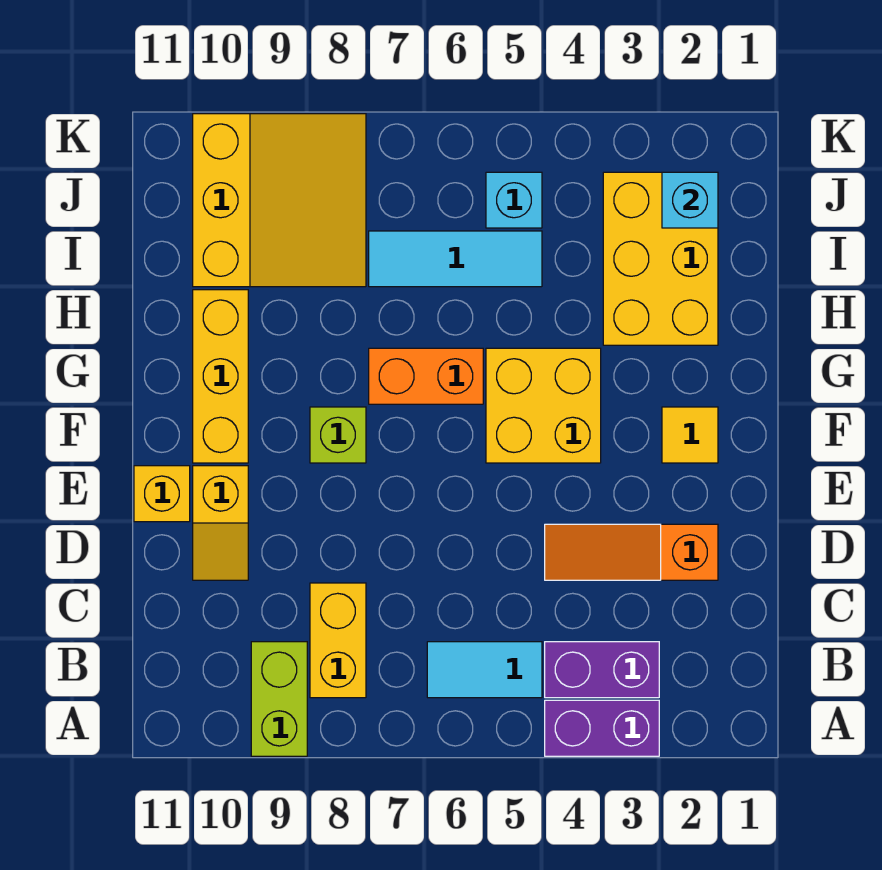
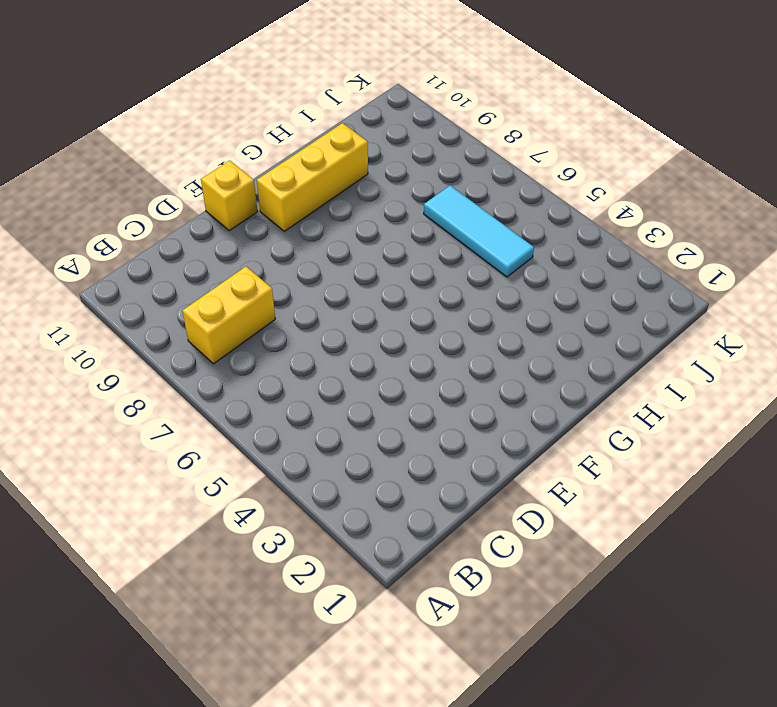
none -> purple 1x2 brick [545,700,659,756]
none -> lime 1x2 brick [251,642,307,756]
none -> purple 1x2 brick [545,642,659,698]

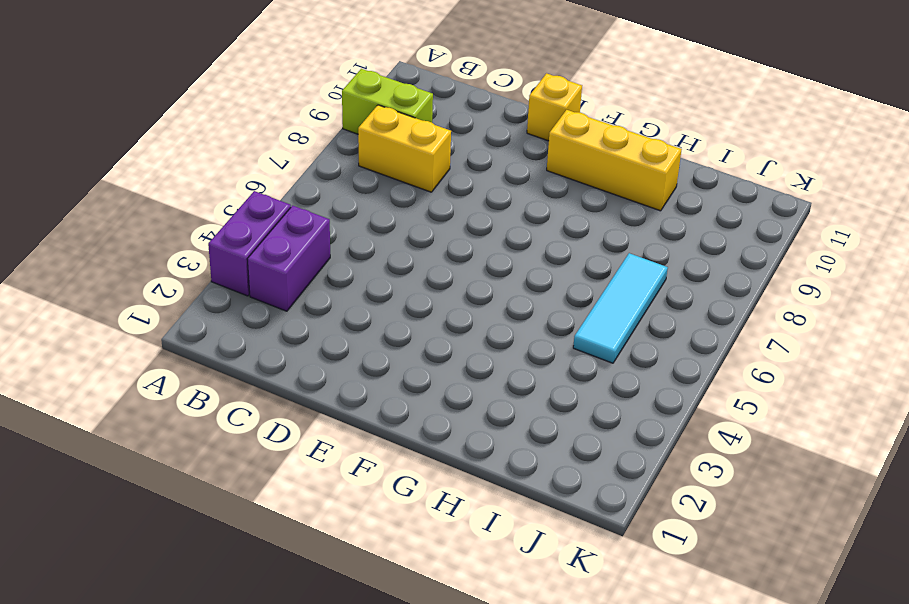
none -> cyan 1x2 tile [427,642,542,698]
none -> orange 1x3 slope [545,524,718,580]
none -> yellow 1x2 slope [193,466,248,580]

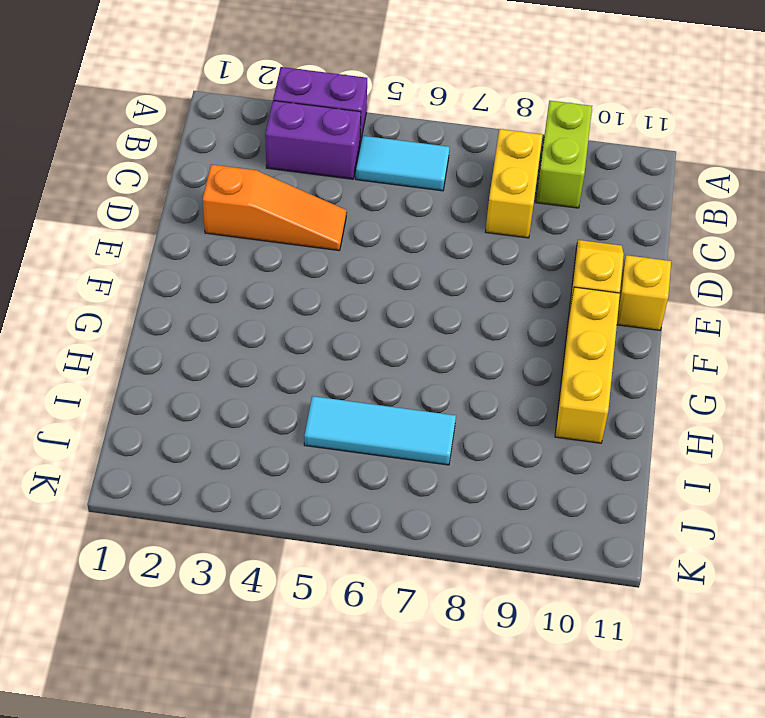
none -> yellow 1x1 tile [662,407,718,463]
none -> yellow 2x2 brick [486,348,601,463]
none -> lime 1x1 brick [310,407,366,463]

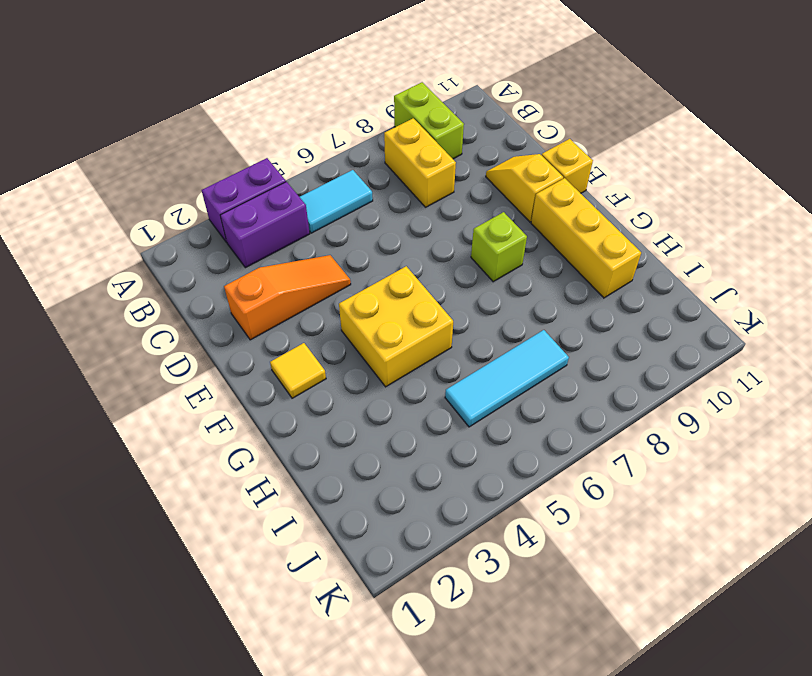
none -> orange 1x2 brick [369,348,483,404]
none -> yellow 2x3 brick [603,172,718,345]
none -> yellow 3x3 slope [193,114,366,287]

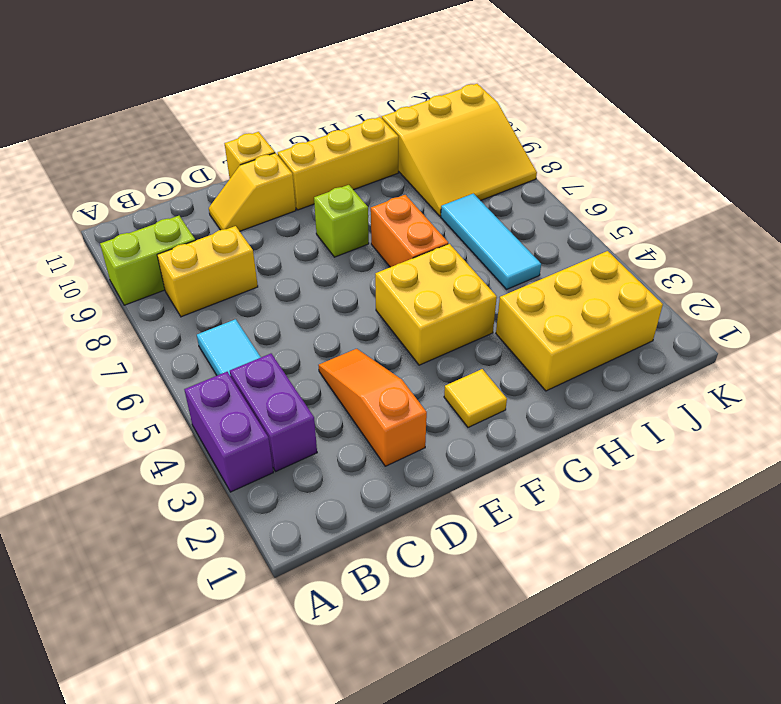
none -> cyan 1x1 brick [486,172,542,228]
none -> cyan 1x1 brick [662,172,718,228]

